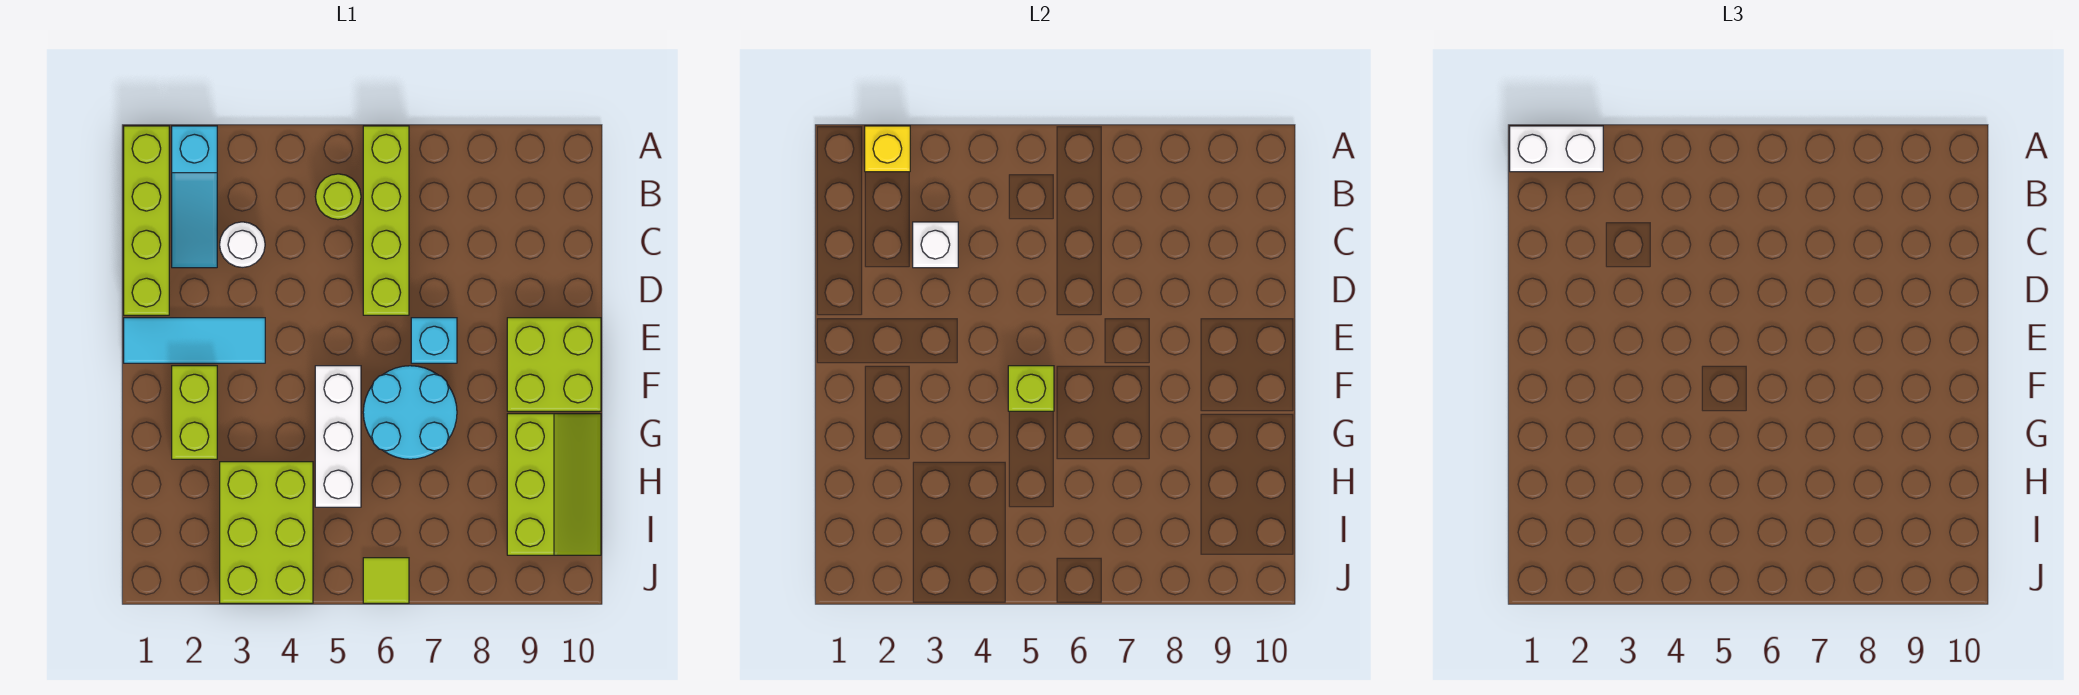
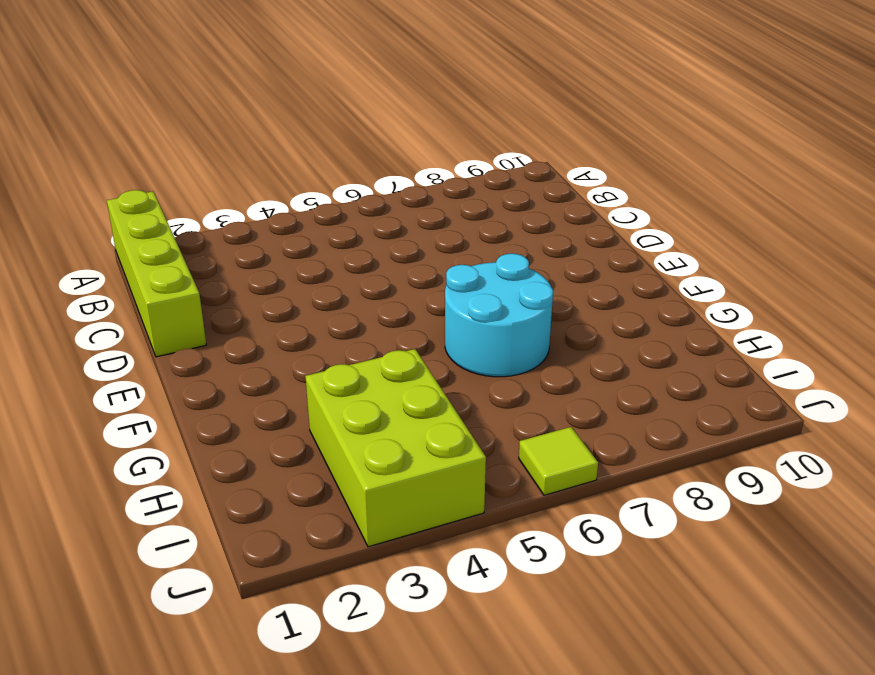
none -> cyan 1x3 slope [172,126,217,268]
none -> lime 1x4 brick [363,126,409,315]
none -> lime 1x1 round brick [315,174,361,220]

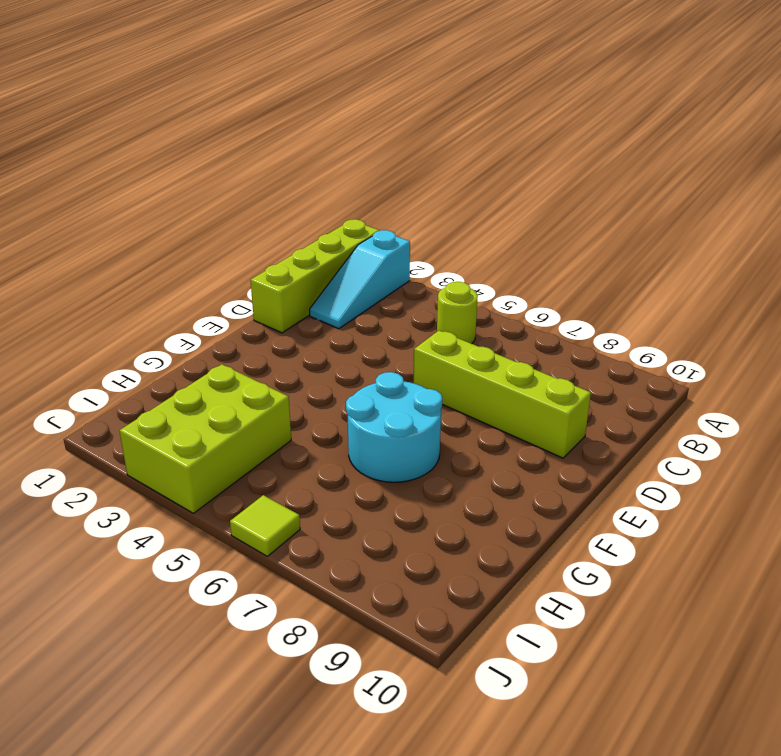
lime 1x4 brick [414,331,591,458] -> lime 1x4 brick turned to [363,126,409,315]
none -> white 1x1 round brick [220,222,265,267]
none -> cyan 1x3 tile [124,318,265,363]
none -> cyan 1x1 brick [411,318,457,363]

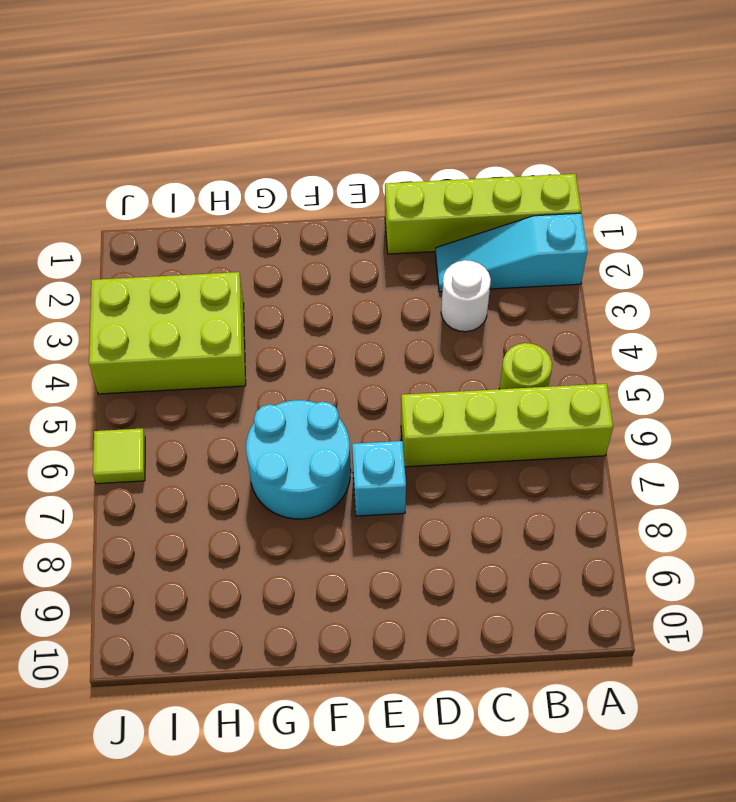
none -> cyan 1x3 tile [124,318,265,363]
none -> lime 2x2 brick [507,318,601,411]
none -> lime 1x2 brick [172,366,217,459]

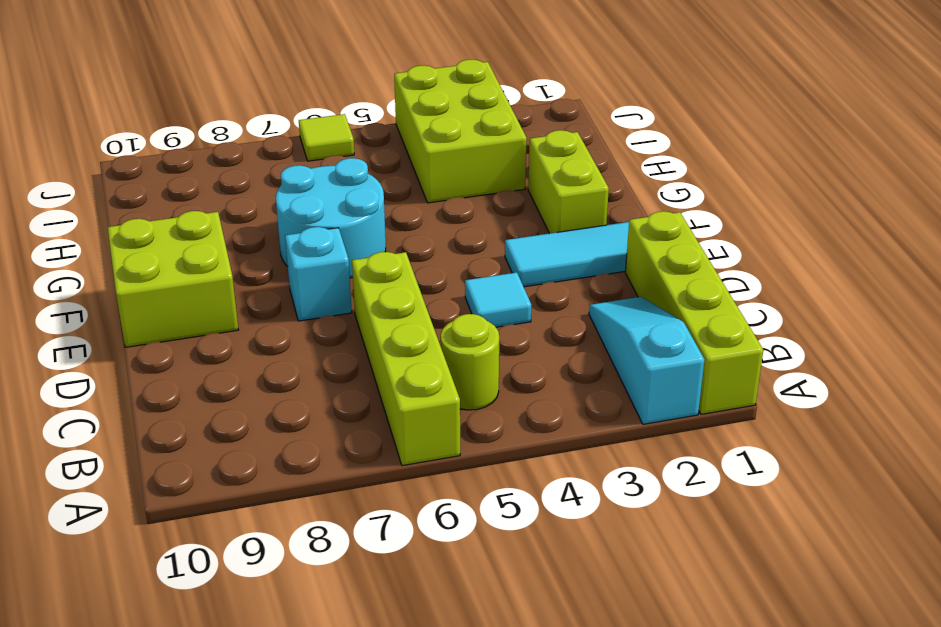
cyan 1x1 tile [465,272,531,327] -> none
none -> white 1x1 round brick [220,222,265,267]
none -> white 1x3 brick [315,366,361,507]
none -> lime 2x3 slope [507,414,601,555]

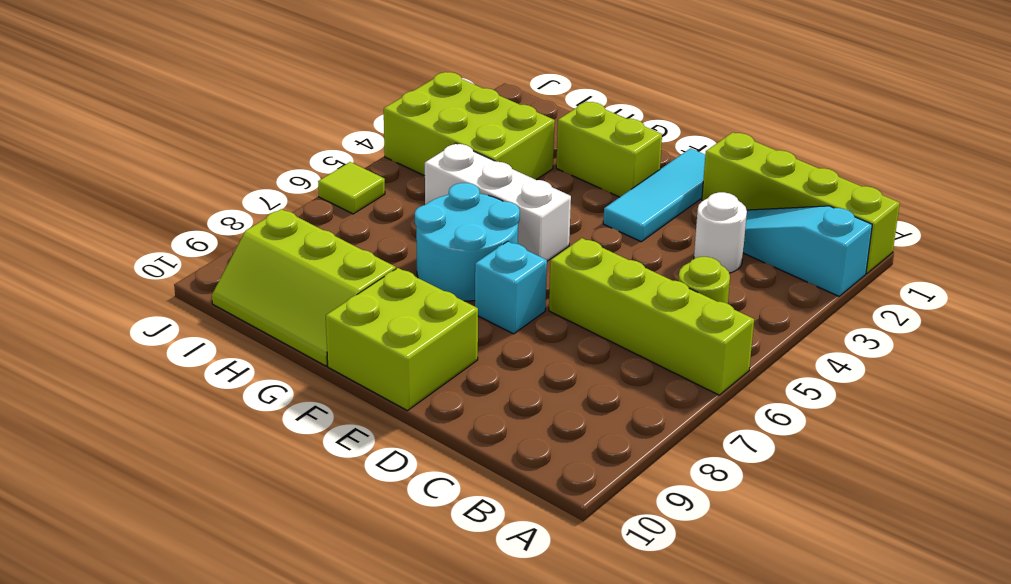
none -> yellow 1x1 brick [865,126,910,172]
none -> white 1x1 brick [913,222,958,268]
none -> lime 1x1 brick [1008,366,1054,411]

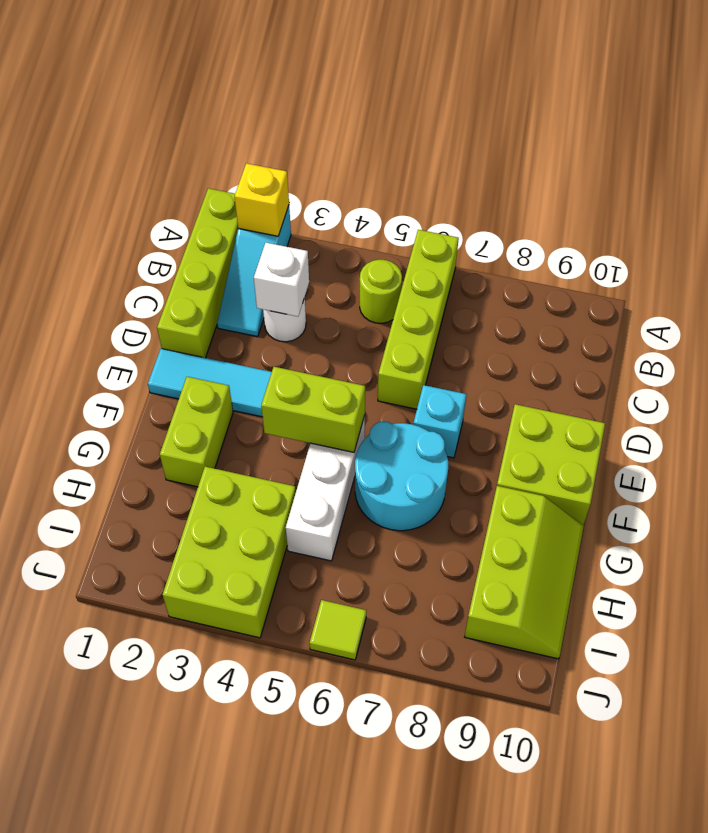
lime 1x2 brick [261,367,365,452] -> lime 1x1 brick [1008,366,1054,411]
none -> white 1x2 brick [1510,126,1603,172]

